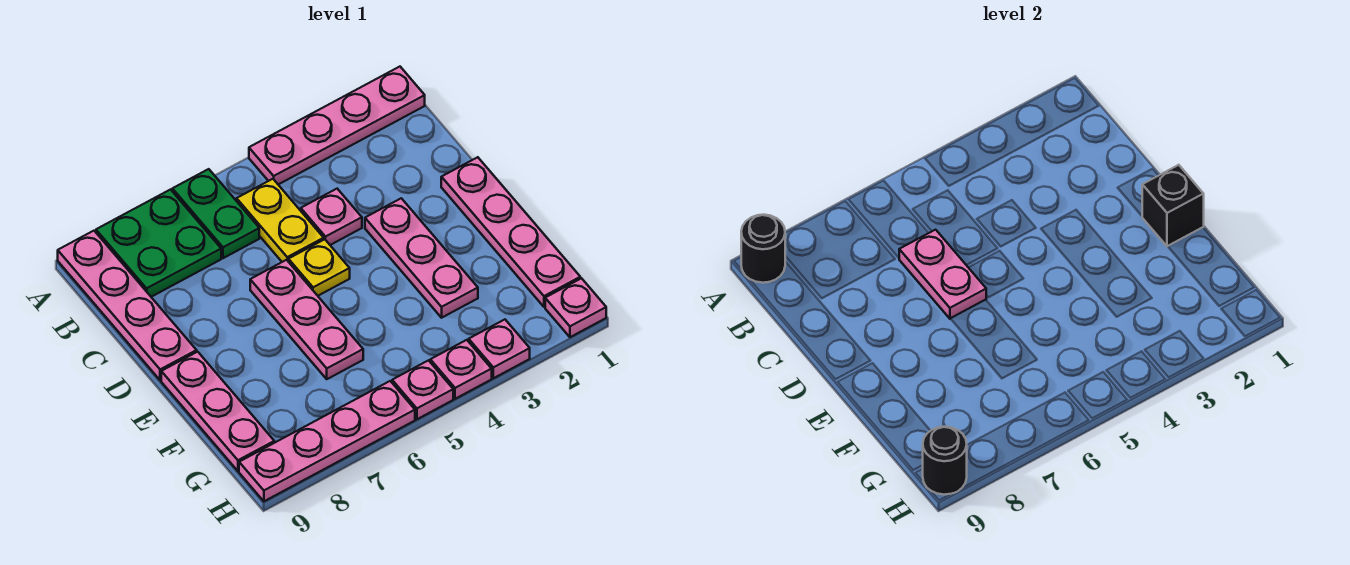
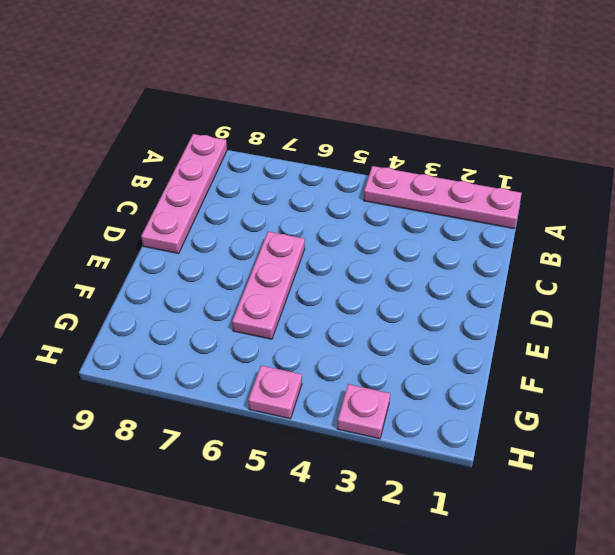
none -> green 1x2 plate [172,169,259,258]
none -> green 2x2 plate [96,190,221,297]
none -> yellow 1x2 plate [237,179,324,262]

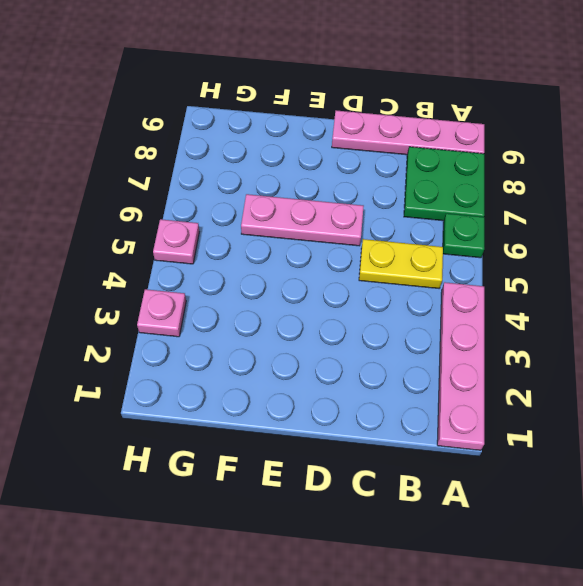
green 1x1 plate [443,213,484,258] -> green 1x2 plate [172,169,259,258]
none -> pink 1x1 plate [301,189,362,245]
none -> pink 1x4 plate [441,157,580,307]
none -> pink 1x3 plate [365,198,478,318]

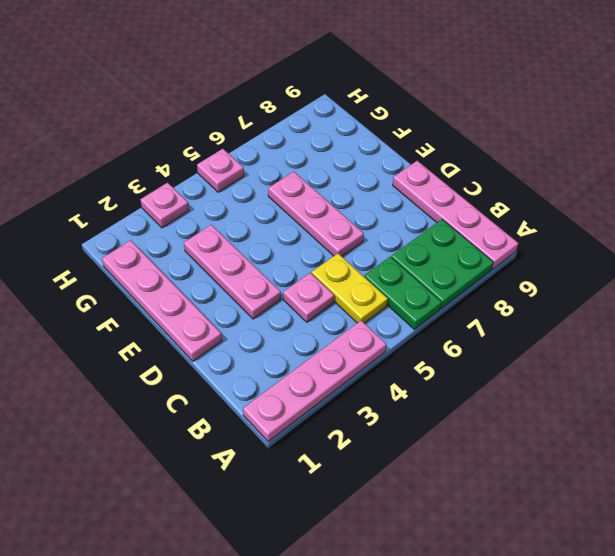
none -> yellow 1x1 plate [288,239,350,296]
none -> pink 1x3 plate [161,352,274,471]
none -> pink 1x1 plate [545,278,606,337]

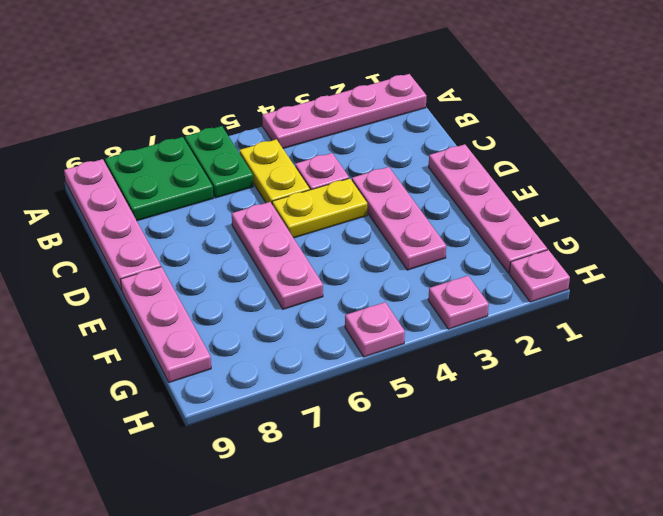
yellow 1x2 plate [272,178,367,238] -> yellow 1x1 plate [288,239,350,296]
none -> pink 1x1 plate [430,340,492,399]
none -> pink 1x4 plate [239,381,415,501]
none -> black 1x1 round brick [741,215,785,283]

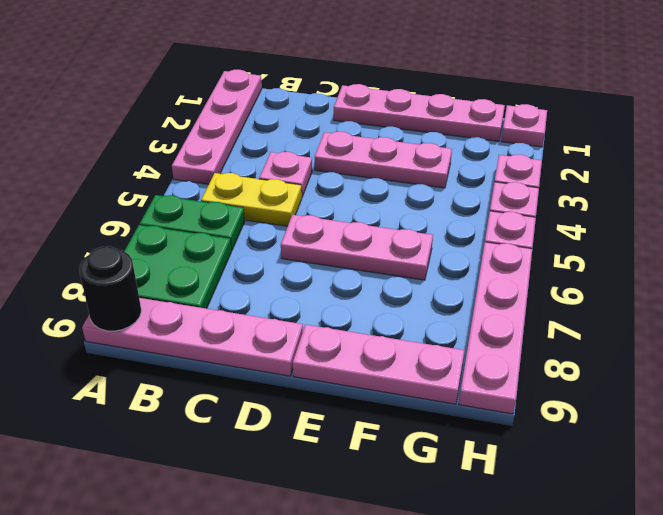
none -> yellow 1x1 plate [288,239,350,296]
none -> pink 1x2 plate [899,230,986,319]
none -> black 1x1 brick [1142,165,1204,246]

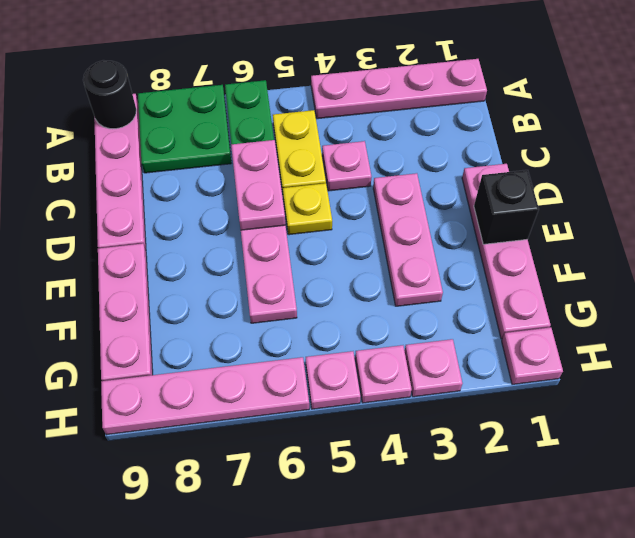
none -> black 1x1 round brick [922,427,967,495]

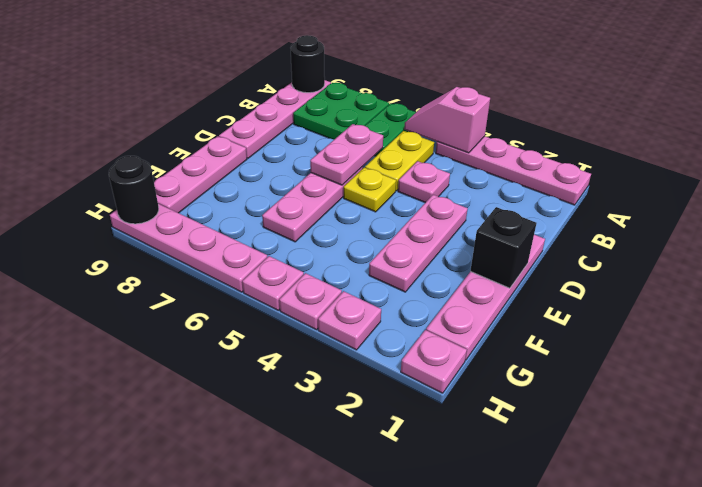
pink 1x2 slope [404,87,490,153] -> none

